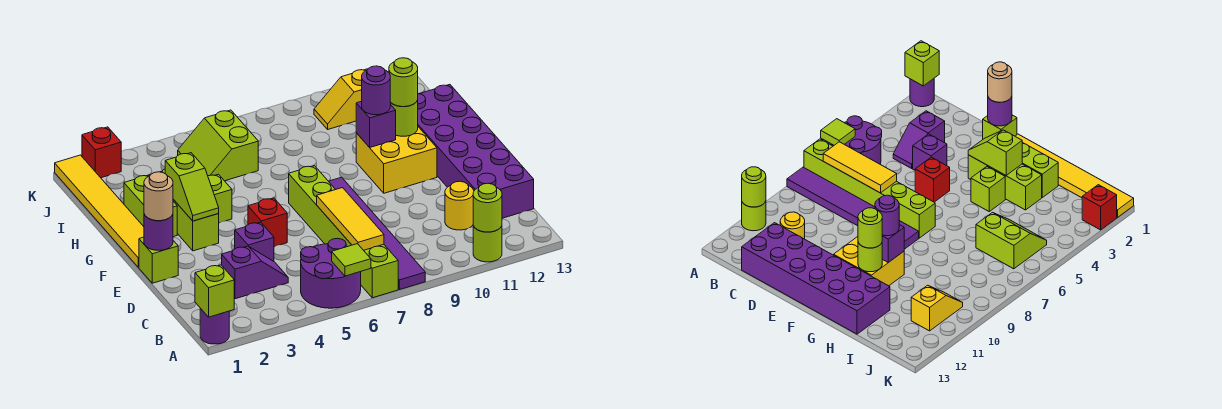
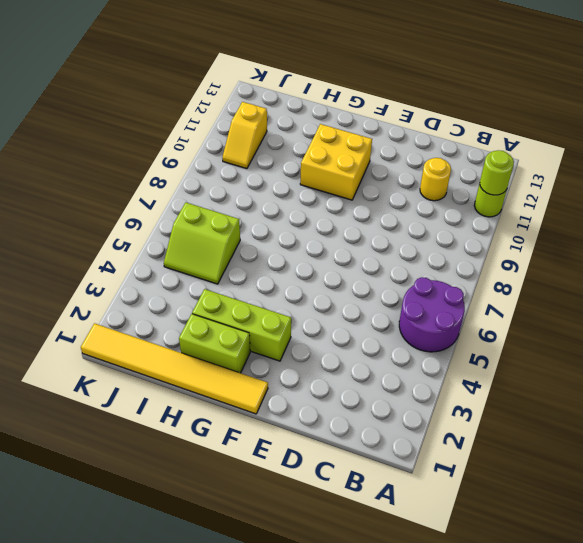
none -> purple 1x1 round brick [200,308,229,344]
none -> lime 1x6 brick [289,166,398,298]
none -> purple 1x6 tile [329,177,425,290]
none -> purple 1x2 slope [222,246,288,299]

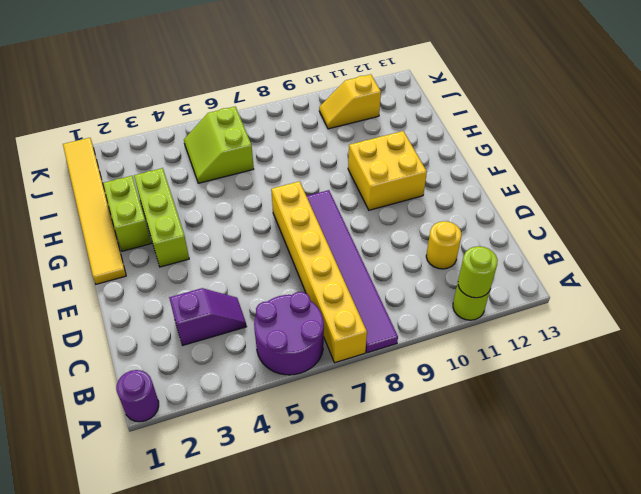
yellow 1x6 brick [271,181,367,363] -> lime 1x6 brick [289,166,398,298]
none -> purple 2x6 brick [418,85,534,218]
none -> purple 1x1 brick [235,222,274,261]
none -> lime 1x1 brick [139,237,178,283]
none -> red 1x1 brick [248,198,287,247]

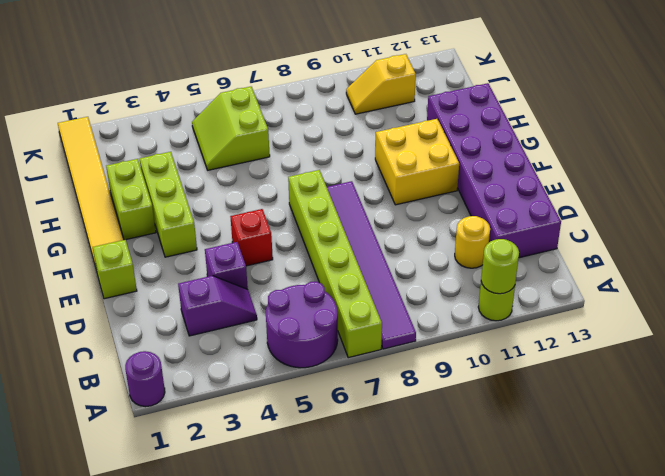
none -> lime 1x1 brick [208,174,232,223]
none -> red 1x1 brick [82,127,121,178]
none -> lime 1x1 brick [195,265,234,317]
none -> lime 1x1 tile [332,244,371,276]

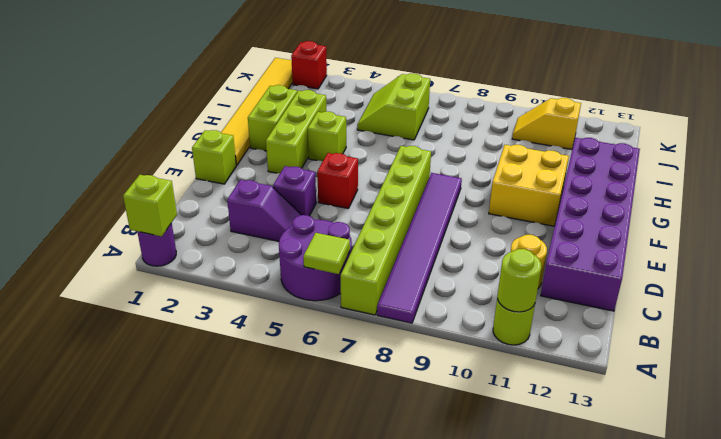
none -> yellow 1x3 tile [317,188,384,250]
none -> purple 1x1 round brick [144,214,173,250]
none -> lime 1x2 slope [165,153,219,221]
none -> purple 1x1 brick [356,101,396,147]

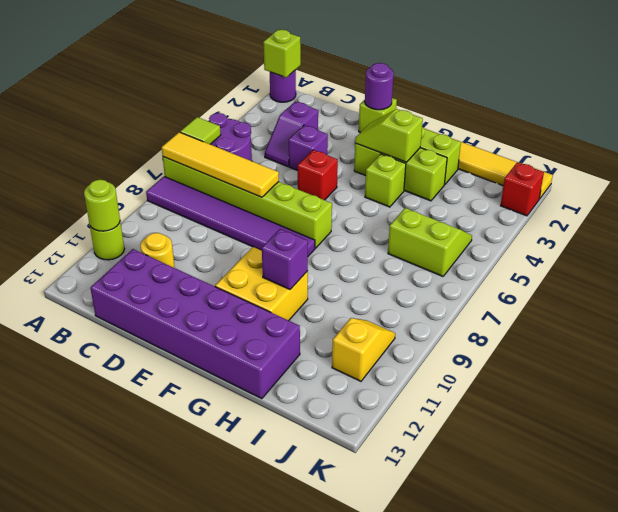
yellow 1x4 tile [162,132,279,197] -> yellow 1x3 tile [317,188,384,250]
none -> lime 1x1 round brick [390,100,418,136]
none -> tan 1x1 round brick [144,172,173,221]
none -> purple 1x1 round brick [362,66,390,115]
none -> lime 1x1 round brick [389,58,418,107]

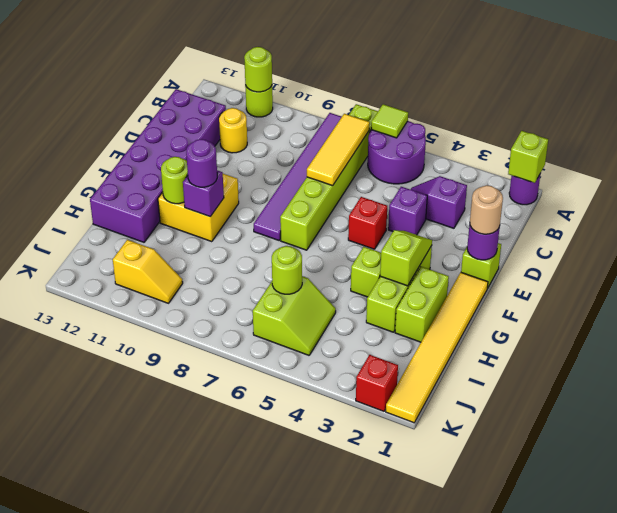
lime 1x1 round brick [272,246,302,294] -> lime 1x1 round brick moved to [389,58,418,107]

